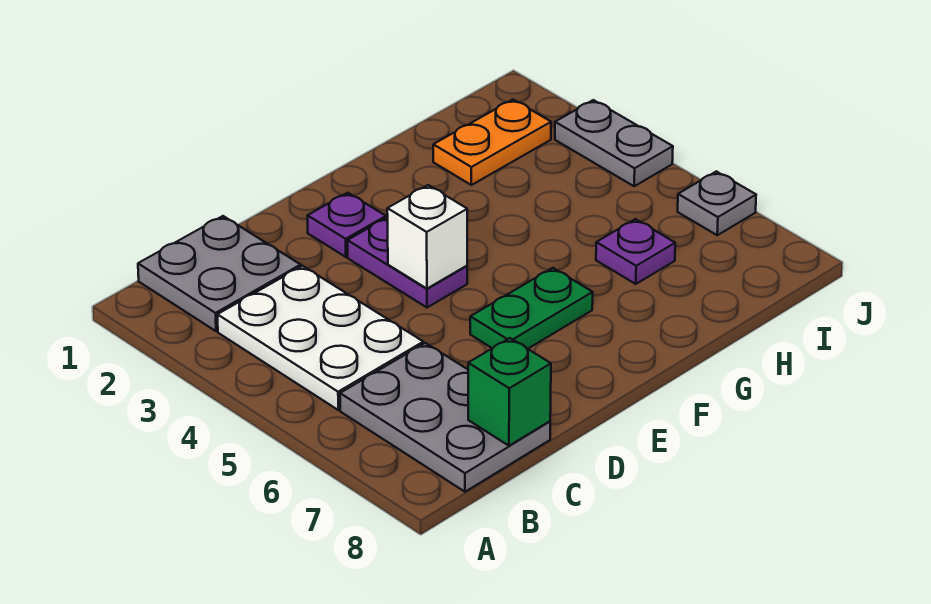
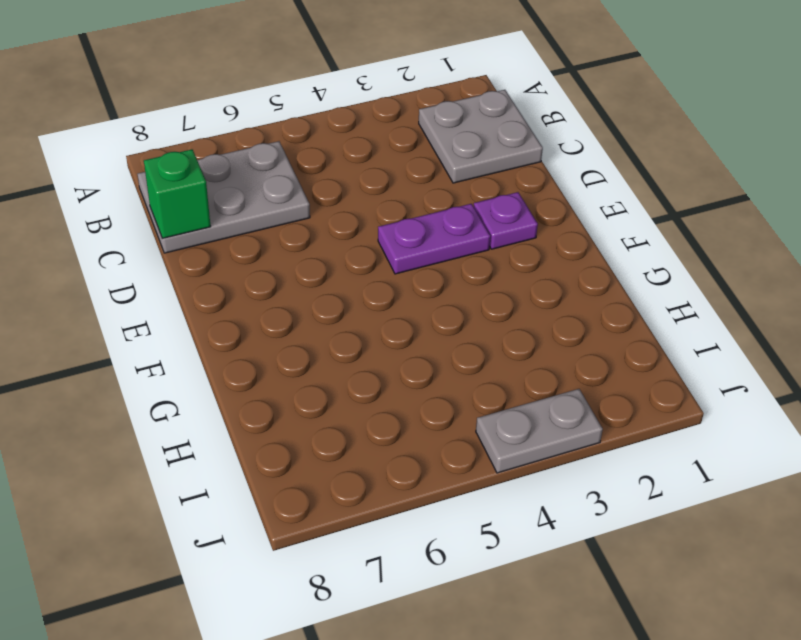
none -> white 2x3 plate [217,266,423,410]
none -> green 1x2 plate [470,268,593,349]
none -> orange 1x2 plate [433,100,551,185]

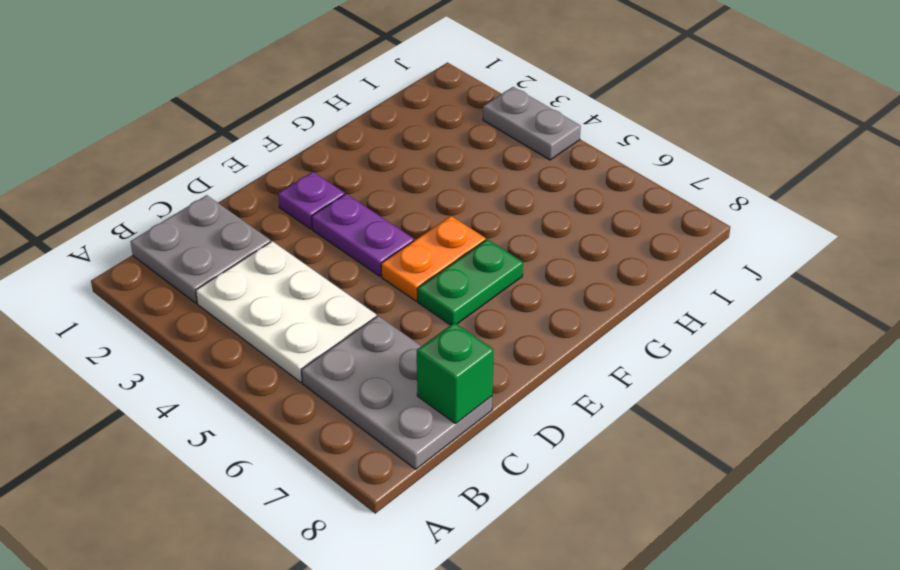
orange 1x2 plate [381,216,486,301] -> orange 1x2 plate moved to [433,100,551,185]
none -> purple 1x1 plate [596,219,675,284]
none -> grey 1x1 plate [678,171,756,235]
none -> white 1x1 brick [387,185,467,289]

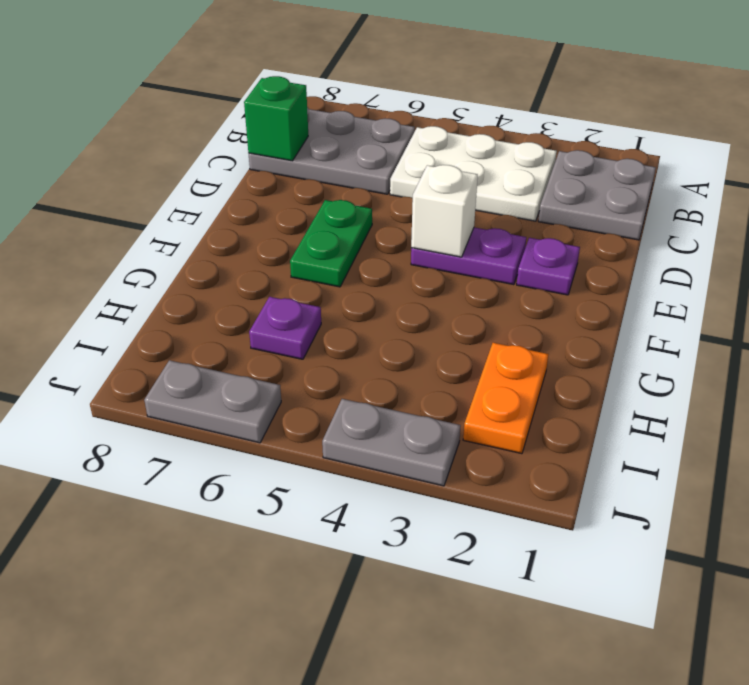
grey 1x2 plate [144,360,281,443] -> grey 1x1 plate [678,171,756,235]

